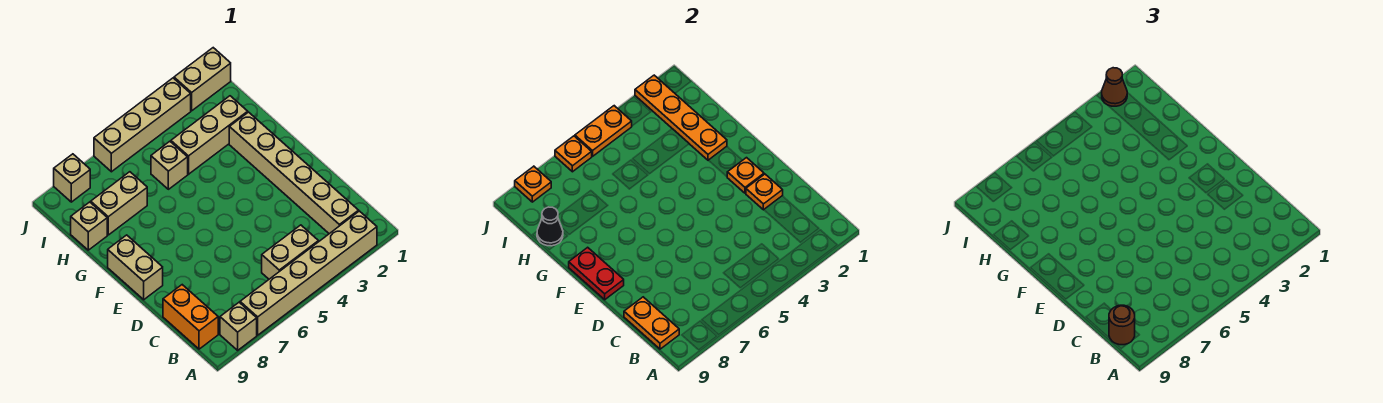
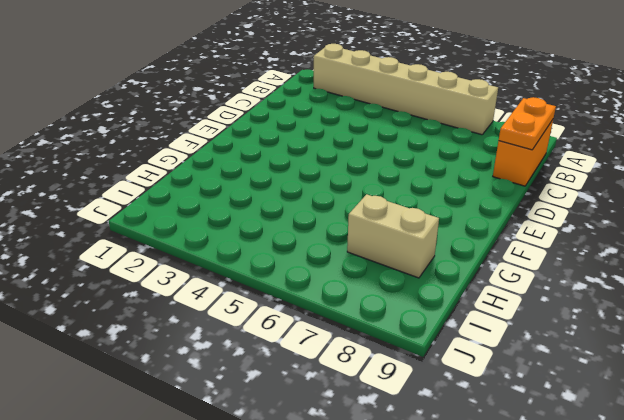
none -> tan 1x1 brick [220,302,257,350]
none -> tan 1x6 brick [229,112,359,234]
none -> tan 1x2 brick [262,225,318,279]

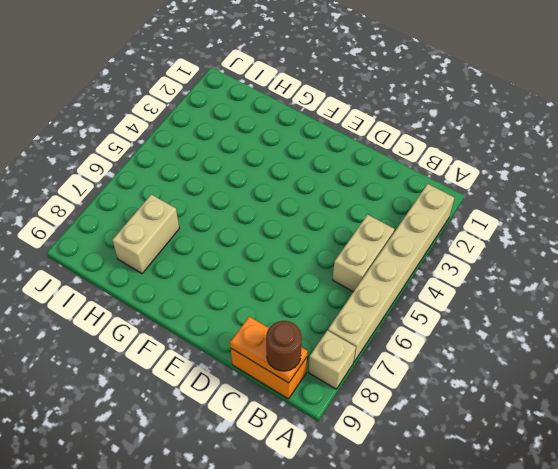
none -> tan 1x6 brick [229,112,359,234]
none -> tan 1x2 brick [108,235,163,300]
none -> tan 1x3 brick [171,96,248,174]

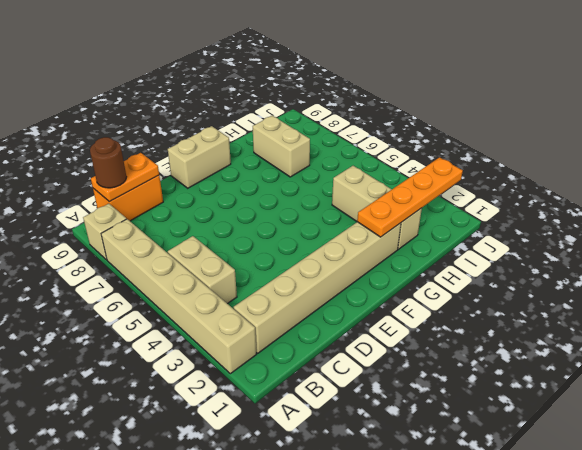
none -> tan 1x1 brick [151,141,188,189]
none -> tan 1x1 brick [71,202,107,250]
none -> tan 1x2 brick [174,48,231,111]

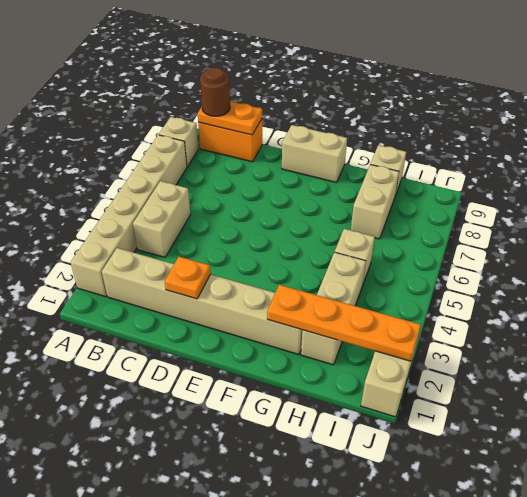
none -> tan 1x4 brick [94,78,191,172]
none -> tan 1x1 brick [54,154,90,202]
none -> orange 1x1 plate [727,158,764,193]

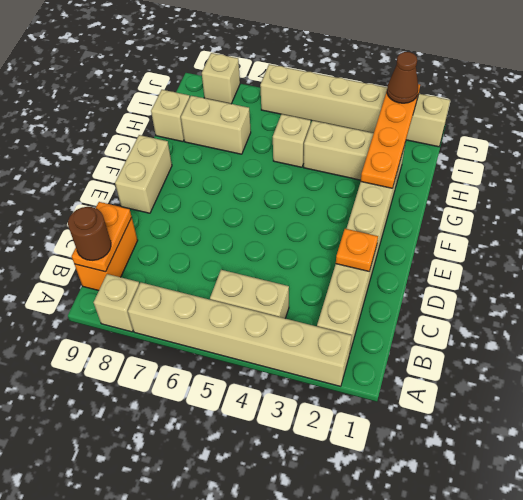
none -> orange 1x1 plate [727,158,764,193]
none -> red 1x2 plate [569,247,624,300]
none -> black 1x1 cone [537,207,563,246]

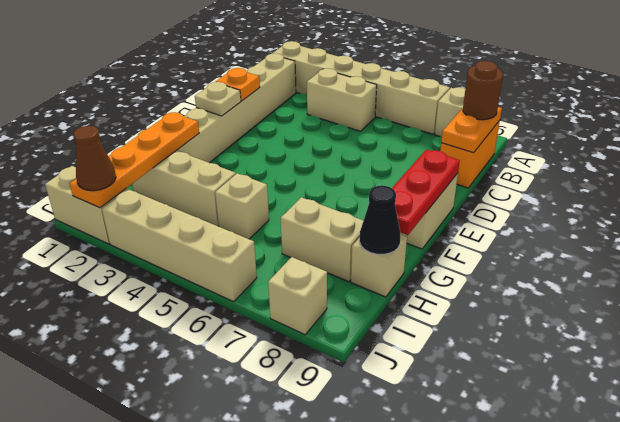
tan 1x1 plate [195,82,241,116] -> orange 1x1 plate [727,158,764,193]
red 1x3 plate [392,150,460,235] -> red 1x2 plate [569,247,624,300]
none -> orange 1x2 plate [575,106,632,156]
none -> orange 1x1 plate [555,136,592,172]
none -> orange 1x1 plate [515,166,551,202]

